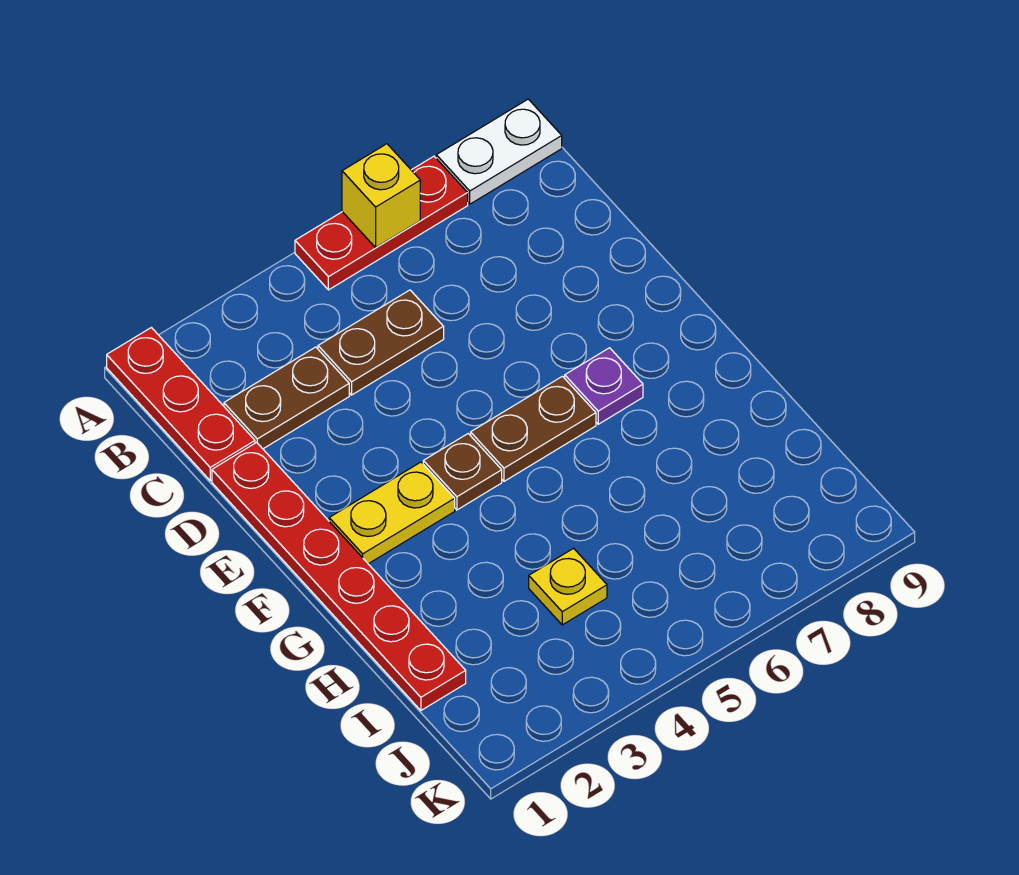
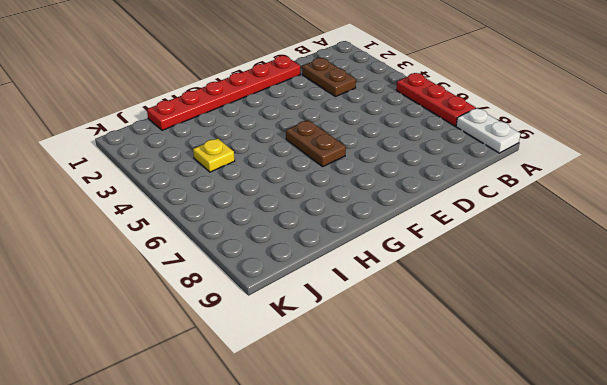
none -> red 1x3 plate [107,328,255,481]
none -> brown 1x2 plate [318,290,444,395]
none -> yellow 1x2 plate [329,462,455,564]

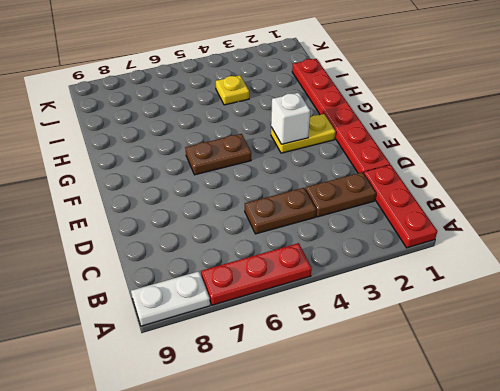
white 1x1 brick [271,93,310,144] -> none
none -> brown 1x1 plate [423,434,502,510]
none -> purple 1x1 plate [565,348,643,424]
none -> yellow 1x1 brick [342,144,420,247]

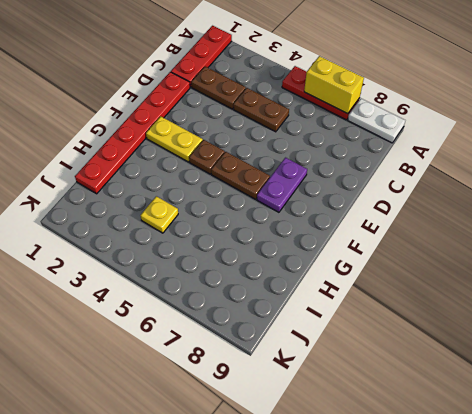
yellow 1x2 brick [304,56,364,114] -> yellow 1x1 brick [342,144,420,247]
purple 1x2 plate [257,158,307,212] -> purple 1x1 plate [565,348,643,424]

